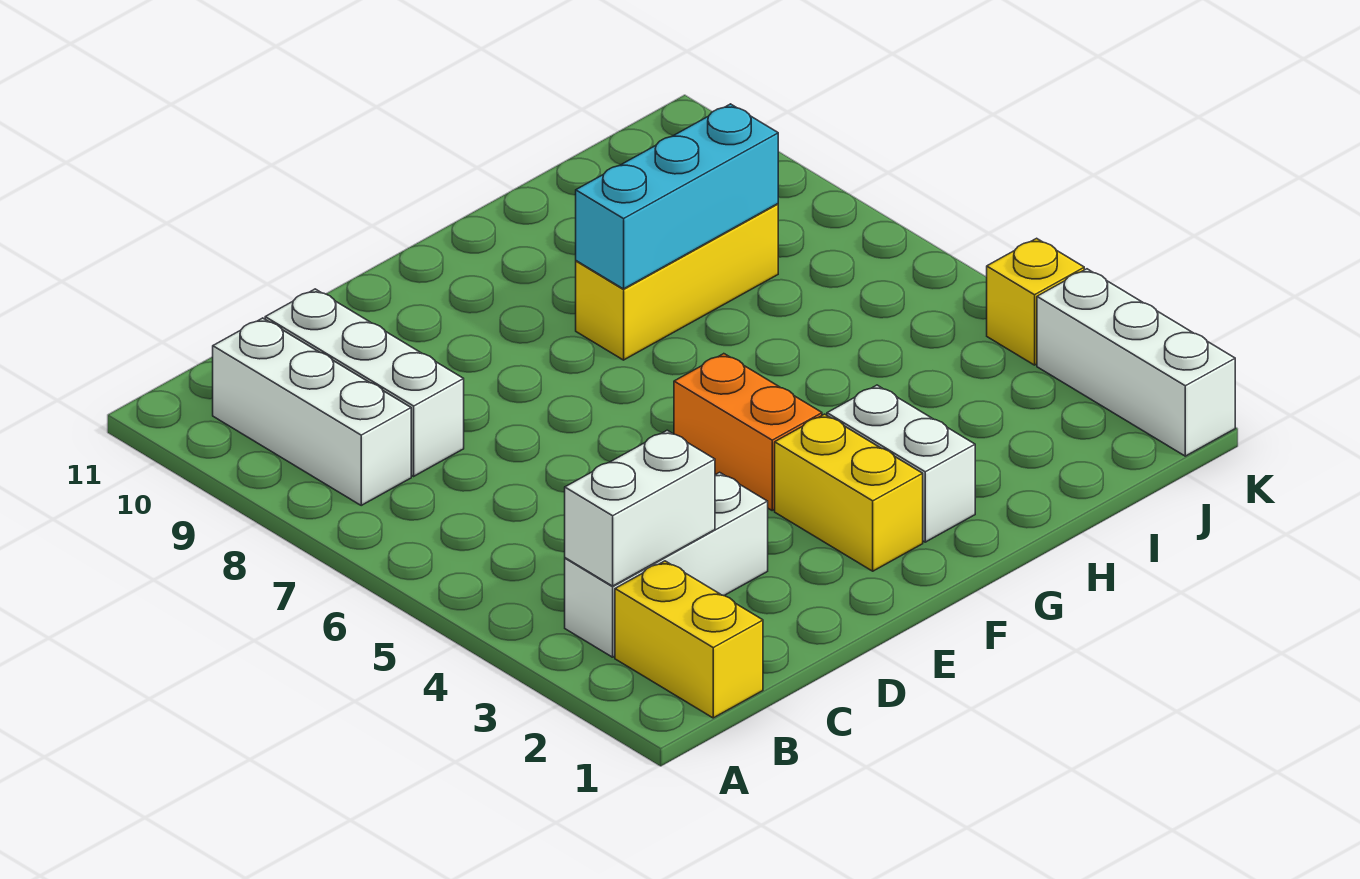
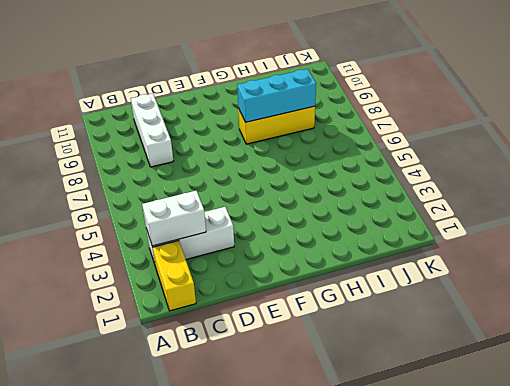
none -> white 1x3 brick [213,318,411,505]
none -> yellow 1x2 brick [775,414,923,571]
none -> orange 1x2 brick [674,354,822,510]

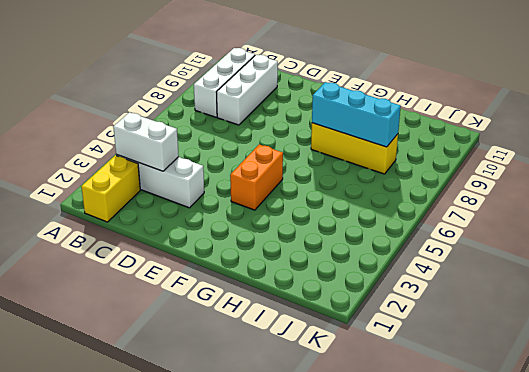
none -> yellow 1x2 brick [775,414,923,571]
none -> white 1x2 brick [827,385,975,542]
none -> white 1x3 brick [1037,269,1235,456]

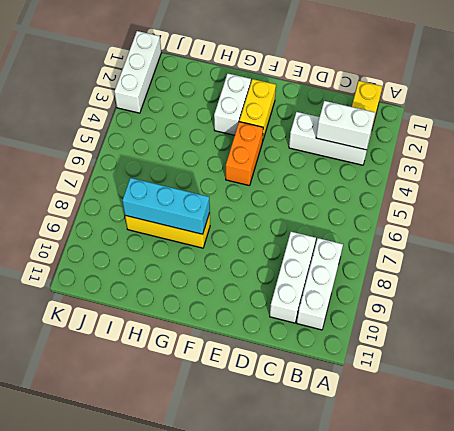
none -> yellow 1x1 brick [987,238,1084,365]

